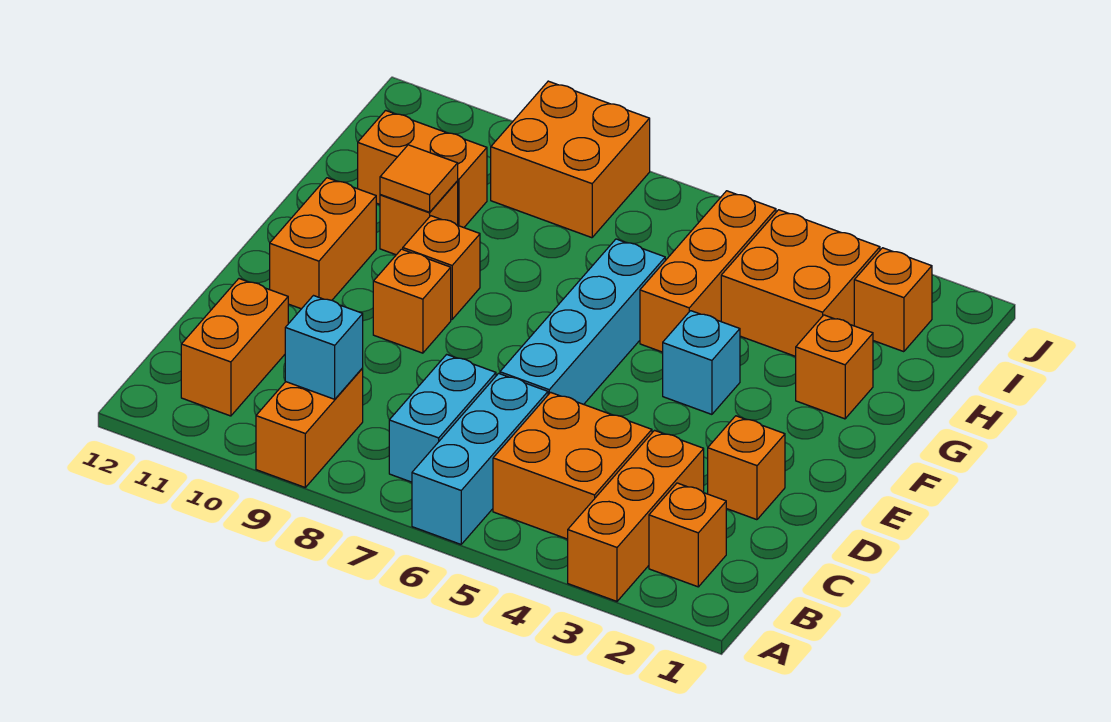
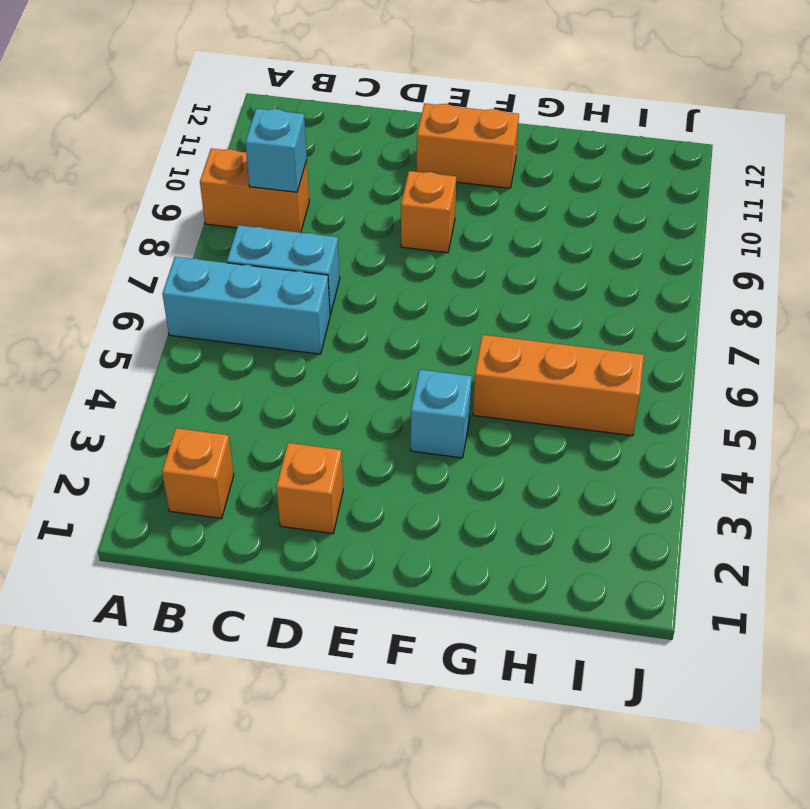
none -> orange 1x3 brick [568,430,704,601]
none -> orange 2x2 brick [493,392,652,539]
none -> orange 1x2 brick [181,279,288,416]

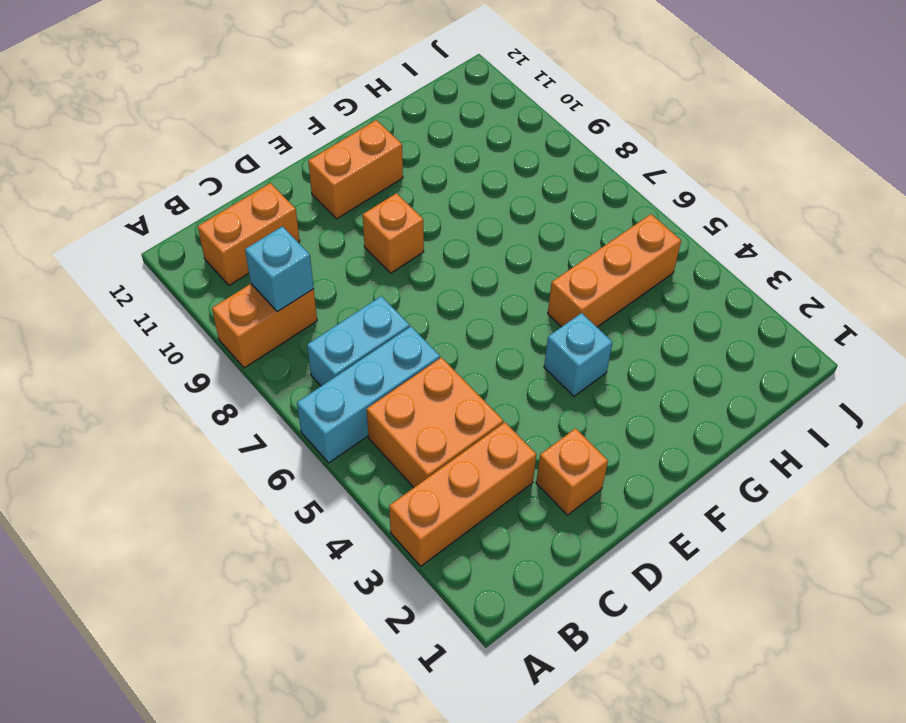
none -> orange 1x1 brick [649,483,726,587]
none -> cyan 1x4 brick [500,239,665,404]
none -> orange 1x1 brick [403,216,480,319]

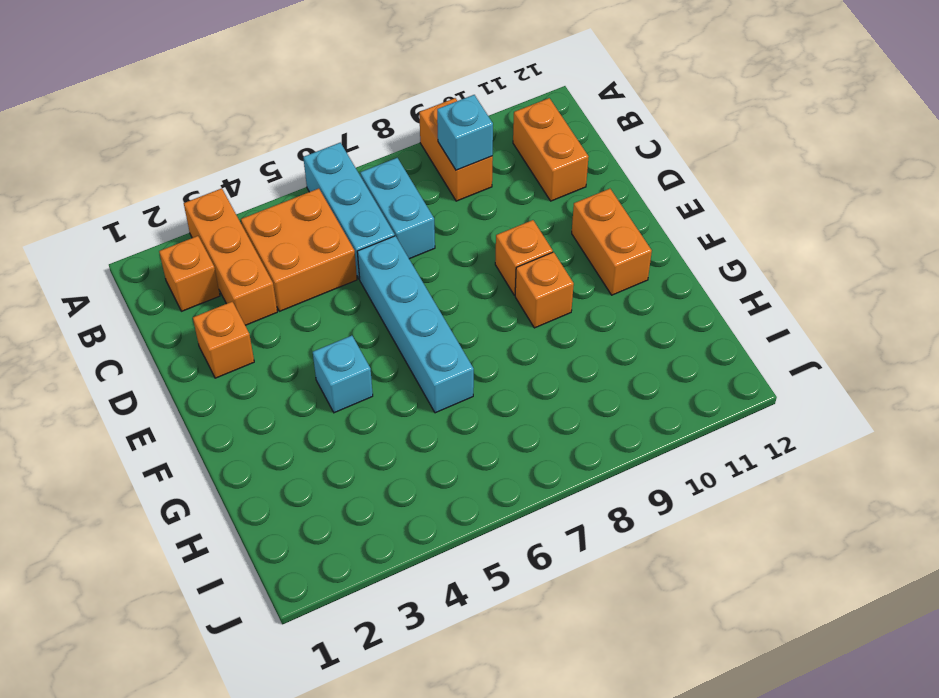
none -> orange 1x1 brick [796,315,873,419]
none -> orange 1x3 brick [640,191,776,352]
none -> orange 1x1 brick [380,181,458,255]

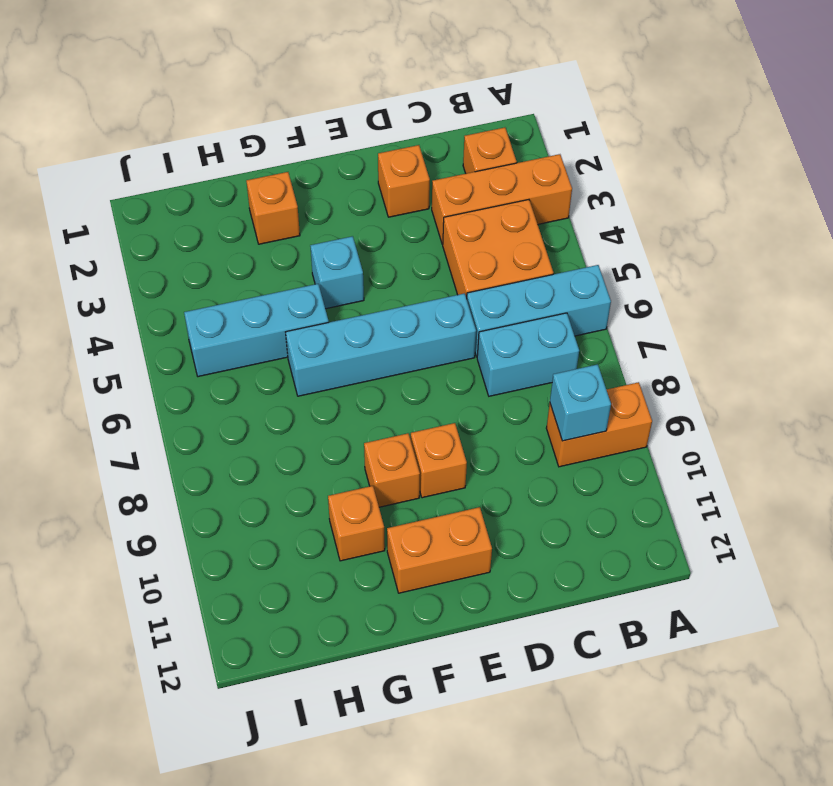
cyan 1x3 brick [184,284,329,377] -> orange 1x3 brick [640,191,776,352]
none -> orange 1x2 brick [181,279,288,416]
none -> orange 2x2 brick [721,210,880,356]
none -> orange 1x2 brick [358,110,487,228]

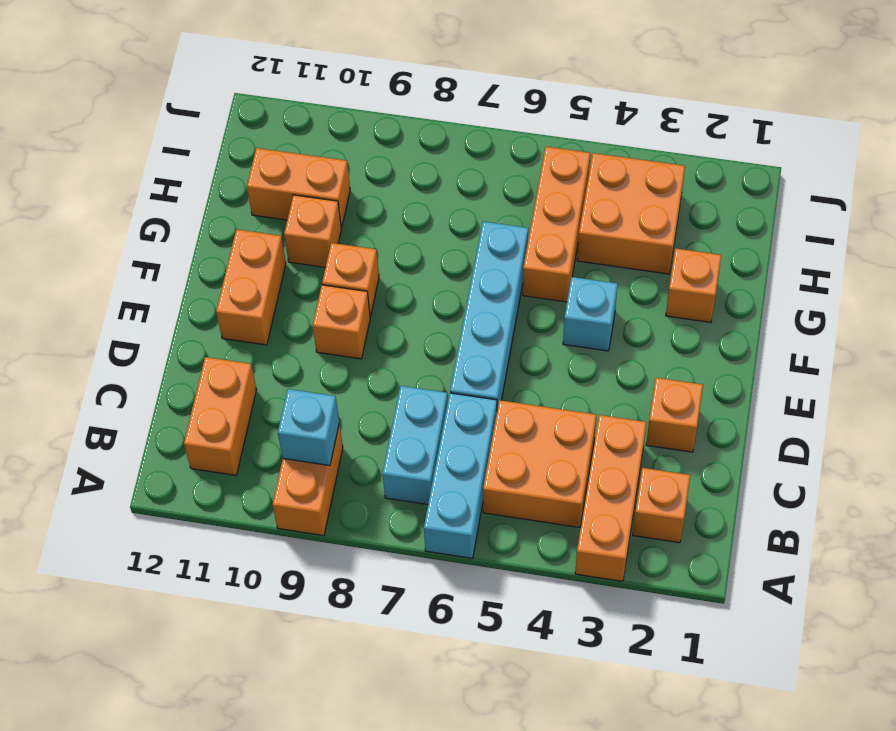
none -> orange 1x1 brick [854,248,932,352]
none -> orange 2x2 brick [491,81,650,238]
none -> orange 1x1 tile [380,145,458,212]

